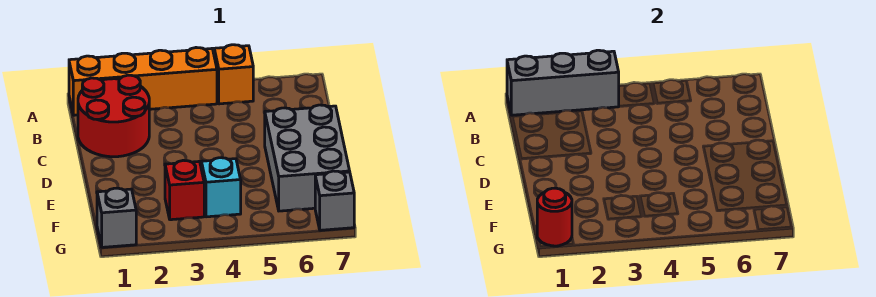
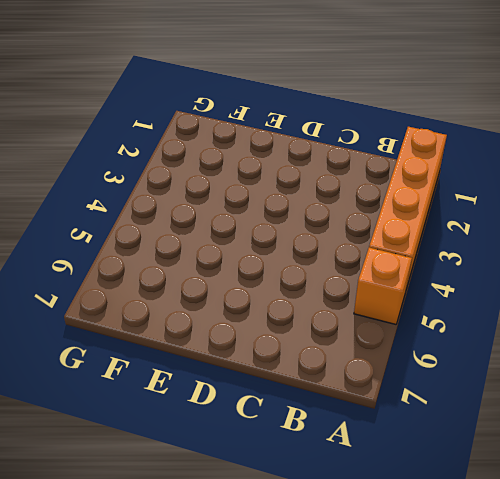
none -> red 2x2 round brick [78,75,149,157]
none -> grey 2x3 brick [265,105,350,211]

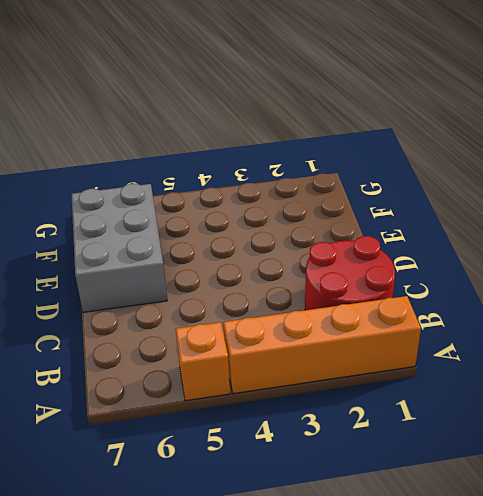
none -> red 1x1 brick [165,160,204,220]
none -> cyan 1x1 brick [201,158,241,217]

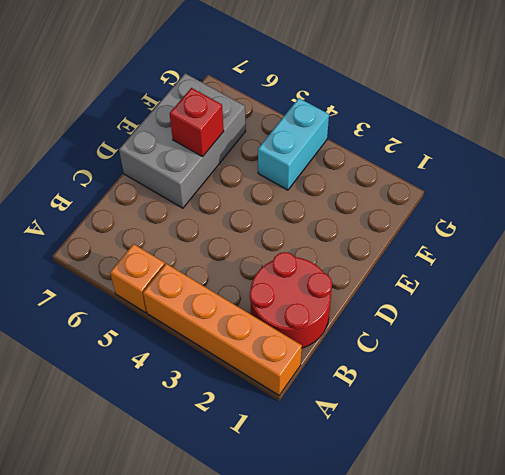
red 1x1 brick [170,88,224,157] -> red 1x1 brick moved to [165,160,204,220]
cyan 1x2 brick [258,98,329,190] -> cyan 1x1 brick [201,158,241,217]
none -> grey 1x1 brick [97,188,136,247]
none -> grey 1x1 brick [315,171,354,230]

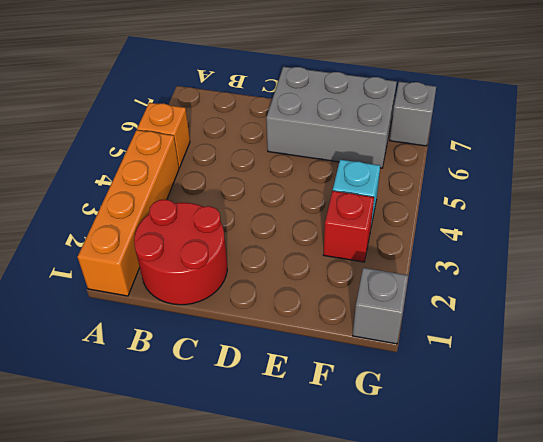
none -> grey 1x3 brick [507,50,619,115]
none -> red 1x1 round brick [537,188,572,246]

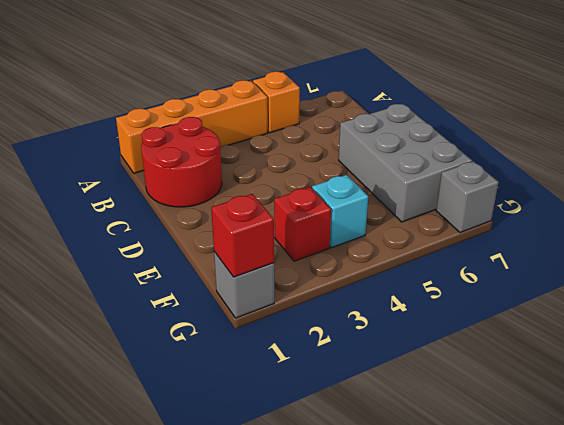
red 1x1 brick [211,194,274,277] -> red 1x1 round brick [537,188,572,246]
none -> grey 1x3 brick [507,50,619,115]

